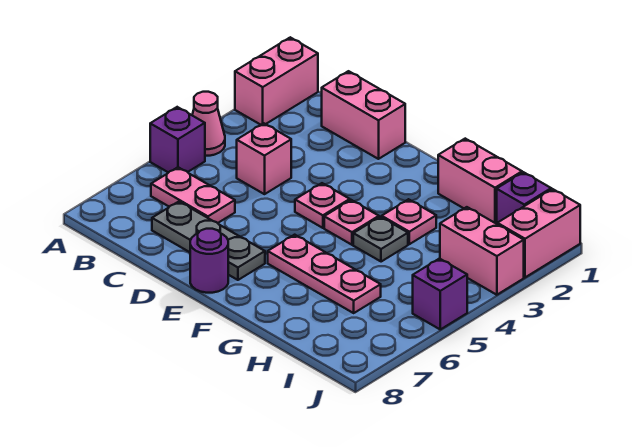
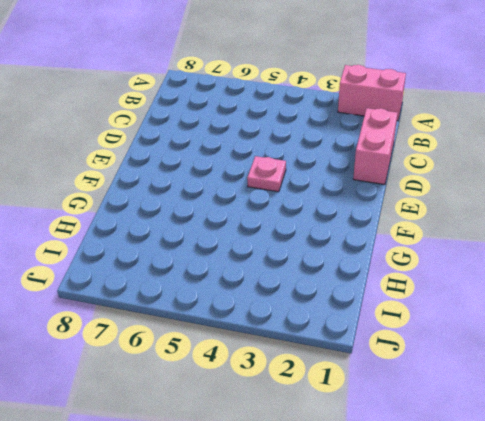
none -> pink 1x1 cone [192,92,225,156]
none -> purple 1x1 brick [150,107,205,173]
none -> pink 1x2 plate [151,167,235,223]

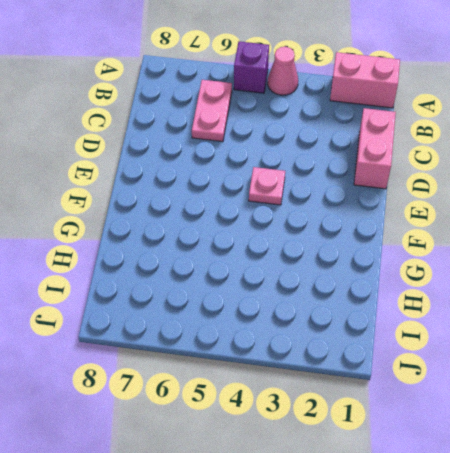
none -> pink 1x1 brick [237,123,291,194]
none -> grey 1x3 plate [152,202,265,280]
none -> purple 1x1 round brick [190,229,228,293]

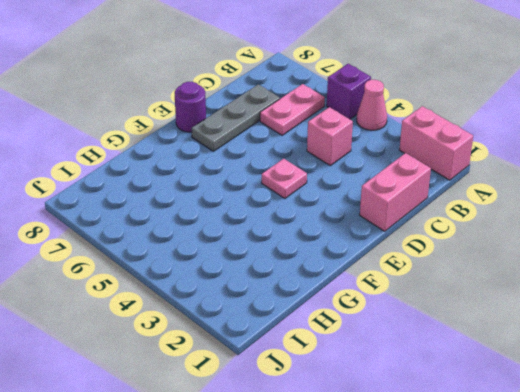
none -> pink 1x1 plate [324,200,379,245]
none -> pink 1x3 plate [268,235,381,313]
none -> pink 1x2 brick [438,139,522,224]

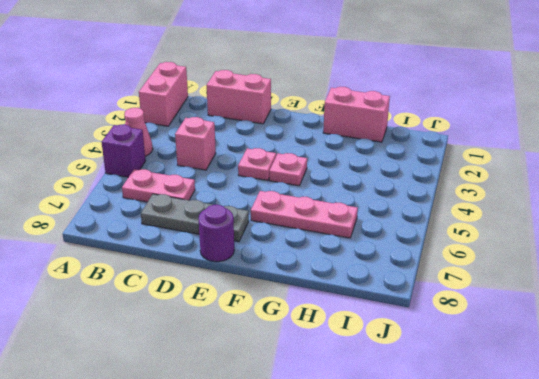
none -> pink 1x1 plate [382,199,436,244]
none -> grey 1x1 plate [353,217,408,262]
none -> purple 1x1 brick [497,172,551,223]

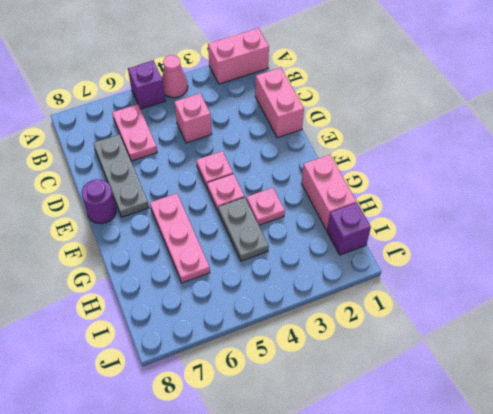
grey 1x2 plate [218,197,269,261] -> grey 1x1 plate [353,217,408,262]
none -> pink 1x2 brick [440,207,524,295]
none -> pink 1x2 brick [497,189,580,277]
none -> purple 1x1 brick [413,259,467,329]

